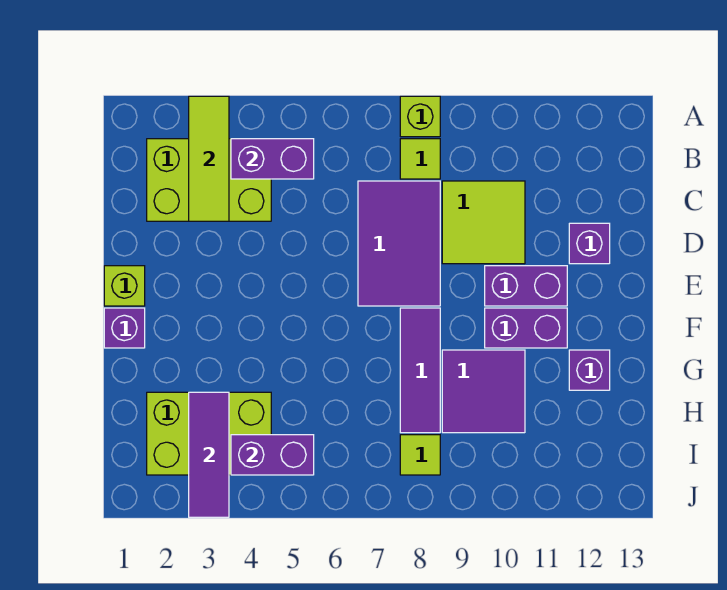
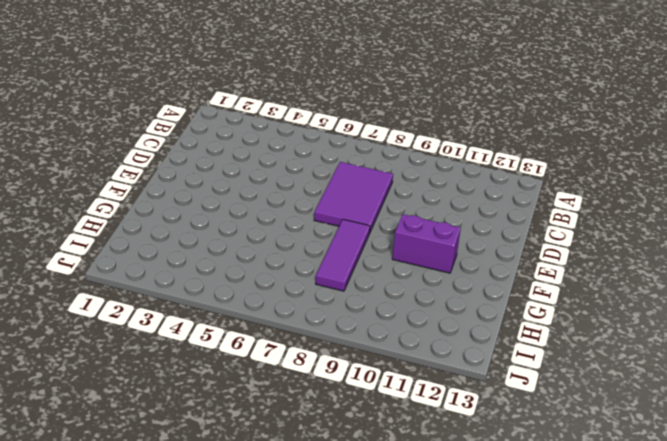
none -> lime 1x1 brick [400,96,440,137]
none -> lime 2x3 brick [147,139,271,221]
none -> lime 1x1 tile [400,139,440,179]

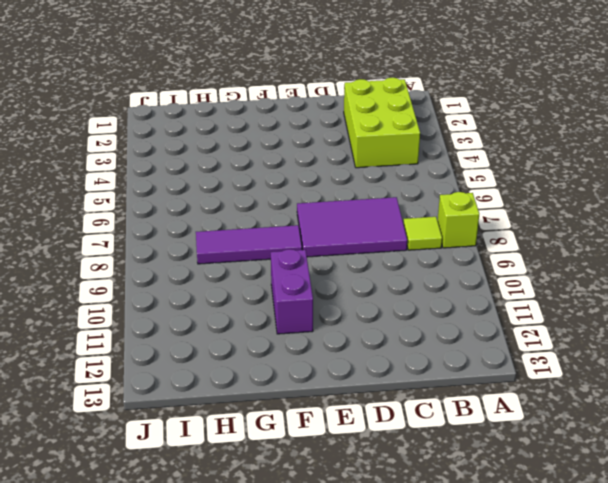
none -> lime 2x2 tile [442,181,525,264]
none -> purple 1x1 brick [569,223,610,264]
none -> lime 1x1 brick [104,266,145,306]

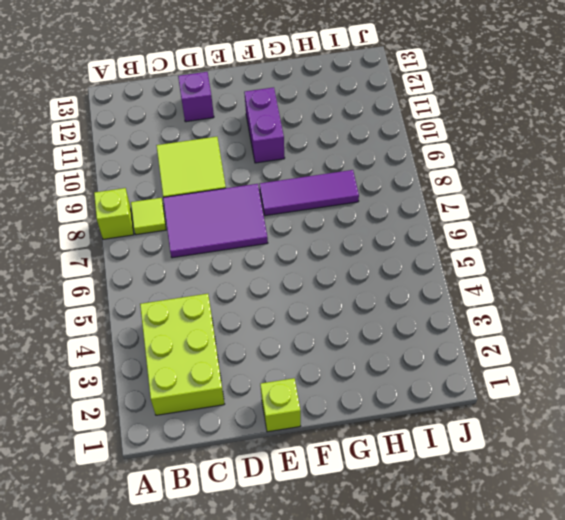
none -> purple 1x2 brick [485,266,567,306]
none -> purple 1x1 brick [104,308,145,348]
none -> purple 2x2 tile [442,350,525,433]

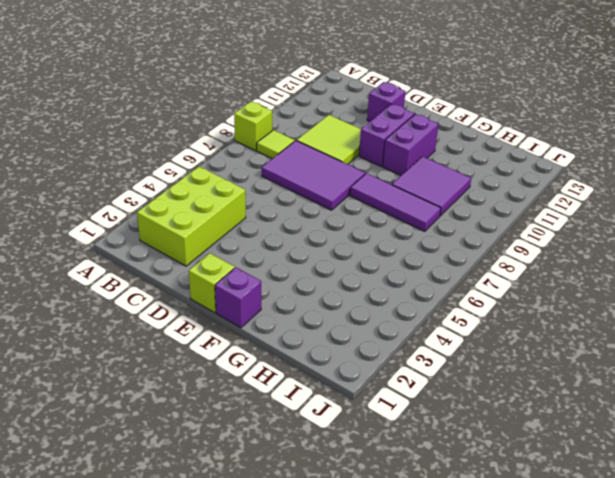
none -> purple 1x1 brick [569,350,610,390]
none -> lime 2x3 brick [147,392,271,475]
none -> lime 1x1 tile [400,435,440,475]

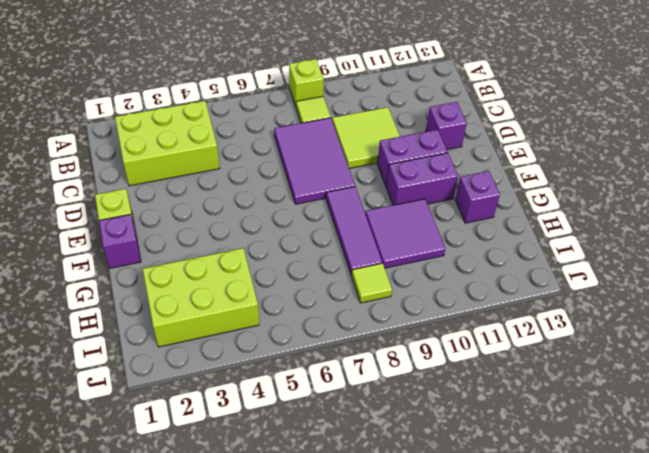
none -> lime 1x3 tile [189,96,229,221]
none -> purple 1x2 brick [231,139,314,179]
none -> purple 1x3 tile [189,392,229,517]

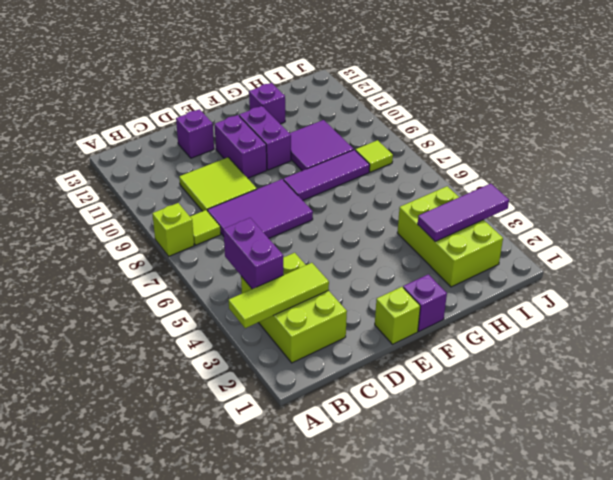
none -> purple 1x2 brick [231,435,314,475]

